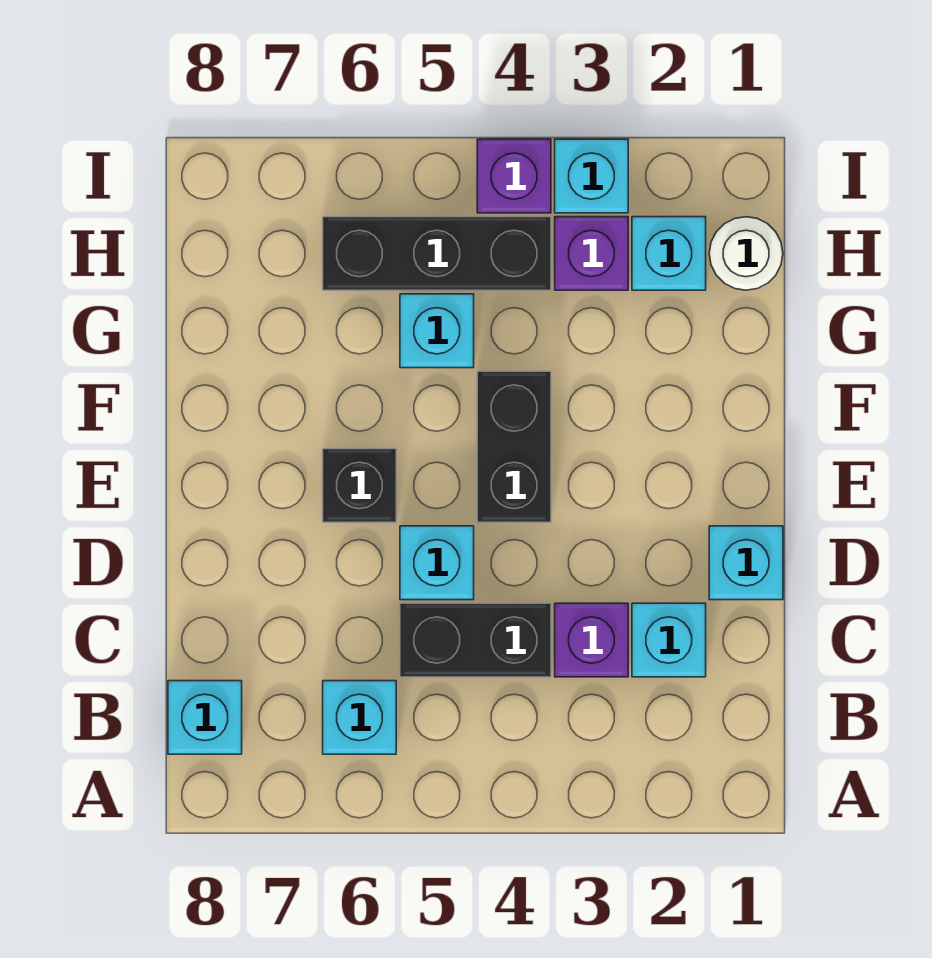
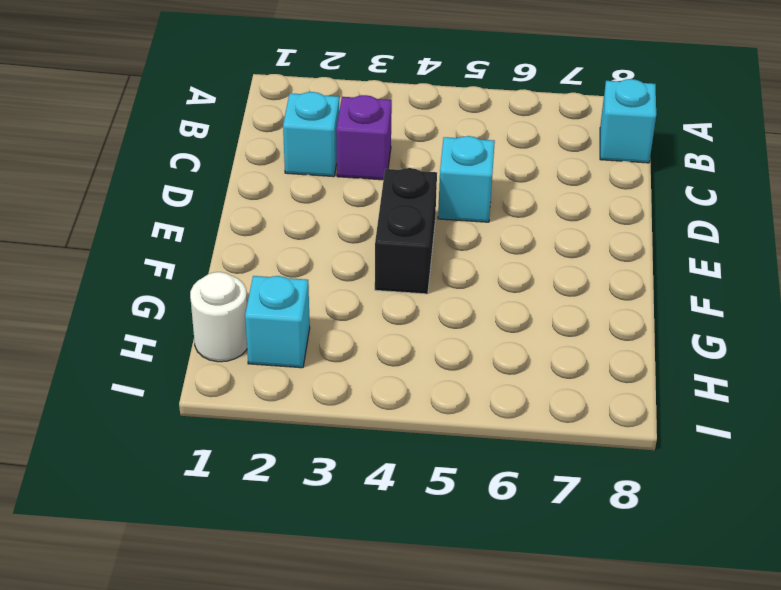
none -> cyan 1x1 brick [323,681,396,754]
none -> black 1x2 brick [400,603,551,677]
none -> cyan 1x1 brick [709,526,783,600]

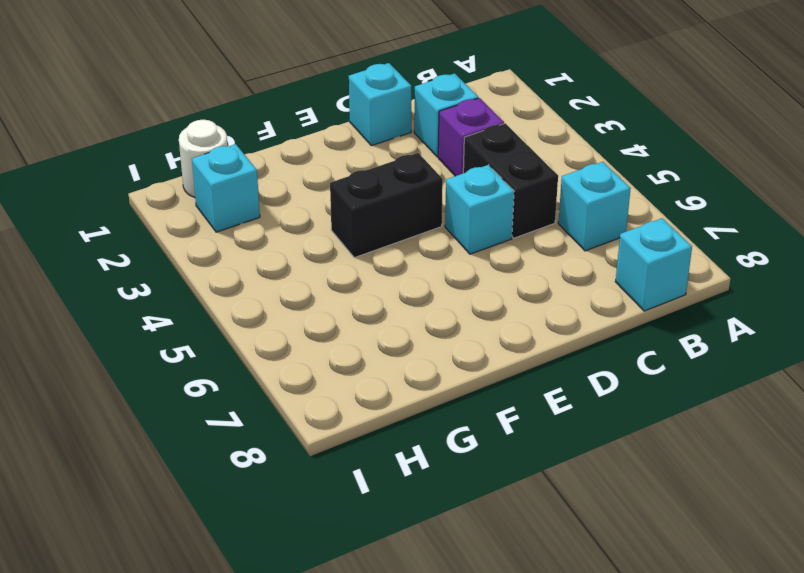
none -> black 1x1 brick [323,449,396,522]
none -> cyan 1x1 brick [400,294,474,368]
none -> purple 1x1 brick [555,217,628,290]

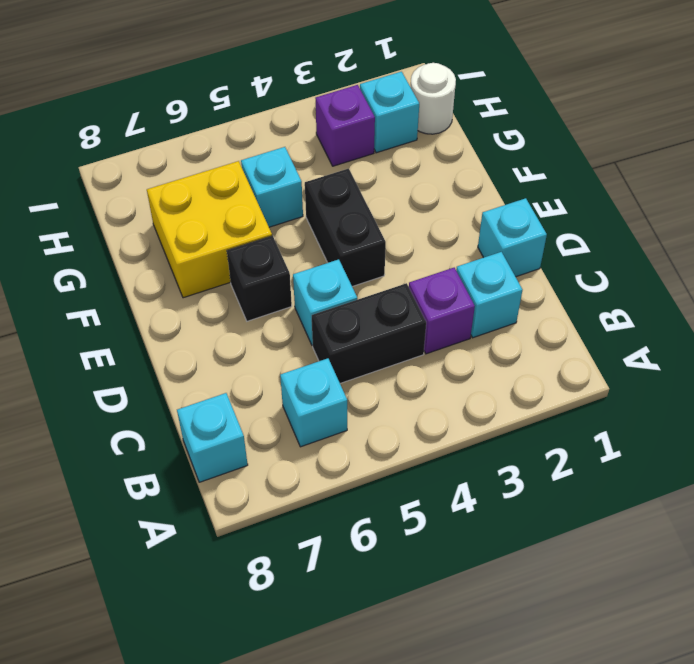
yellow 2x2 brick [147,161,272,298] -> none
none -> black 1x3 brick [323,217,551,290]
none -> cyan 1x1 brick [555,139,628,213]
none -> purple 1x1 brick [477,139,551,213]

